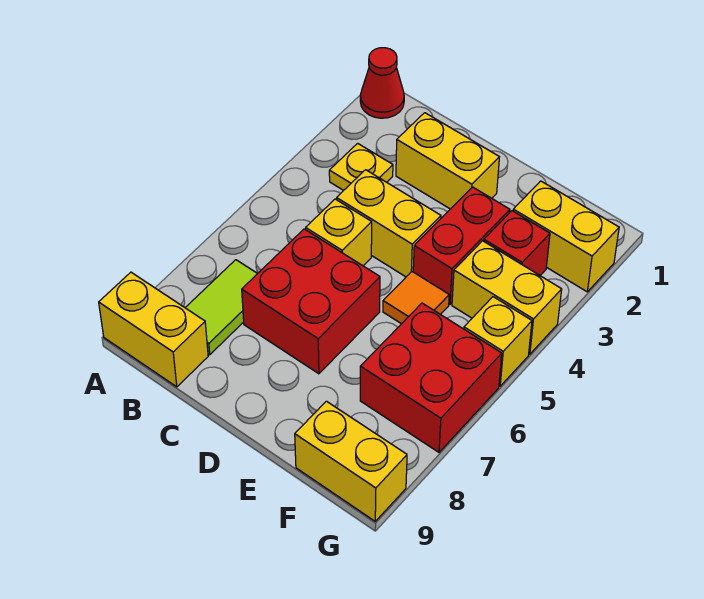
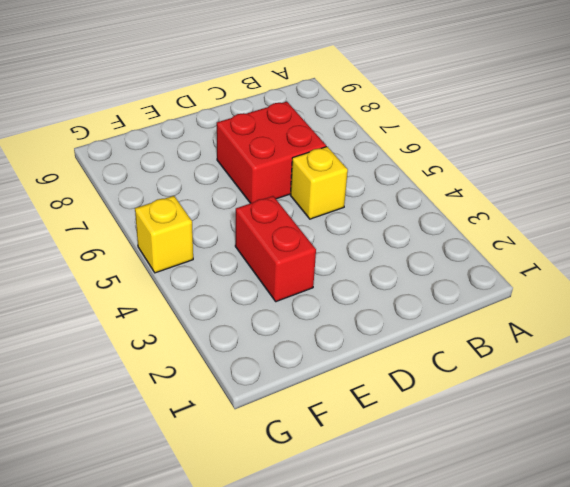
none -> red 1x1 cone [360,48,404,118]
none -> yellow 1x2 brick [99,272,208,387]
none -> yellow 1x1 plate [329,143,393,190]

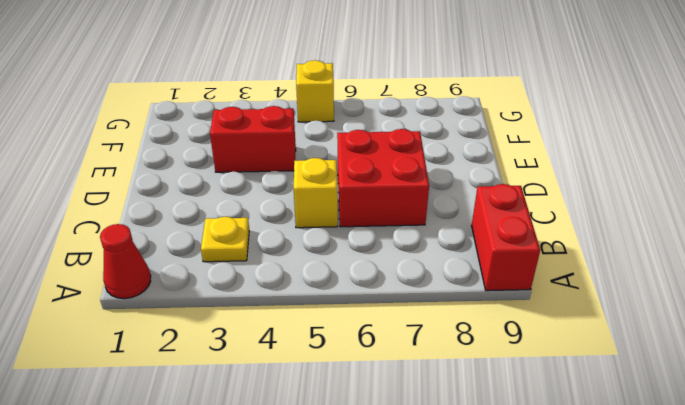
red 1x2 brick [472,184,540,291] -> yellow 1x2 brick [99,272,208,387]
none -> lime 1x2 tile [185,260,258,355]
none -> yellow 1x2 brick [396,113,499,209]
none -> yellow 1x2 brick [337,170,441,277]

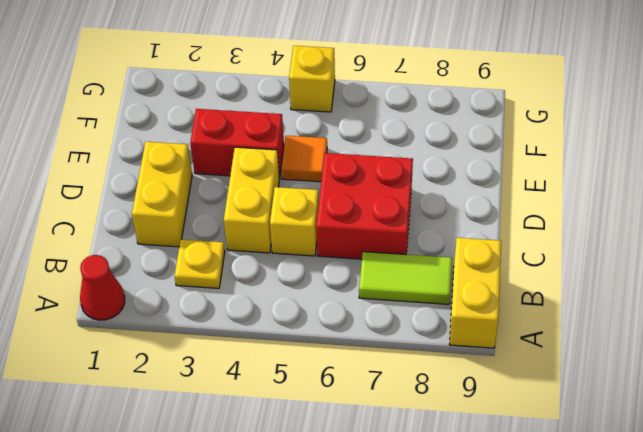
none -> yellow 1x2 brick [513,181,619,292]
none -> red 1x1 brick [484,211,550,275]
none -> yellow 1x2 brick [452,241,562,354]

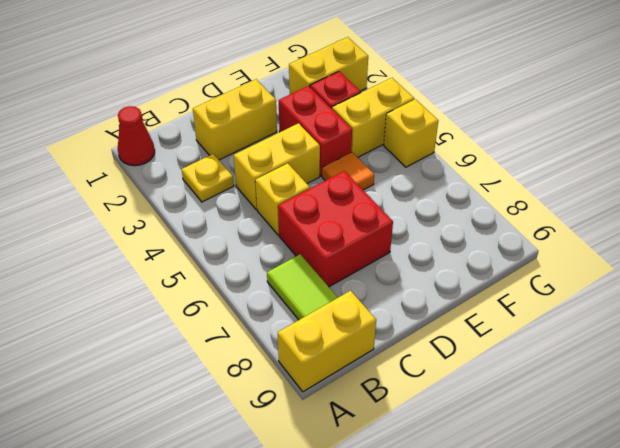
none -> red 2x2 brick [360,303,502,452]
none -> yellow 1x2 brick [295,401,407,521]

